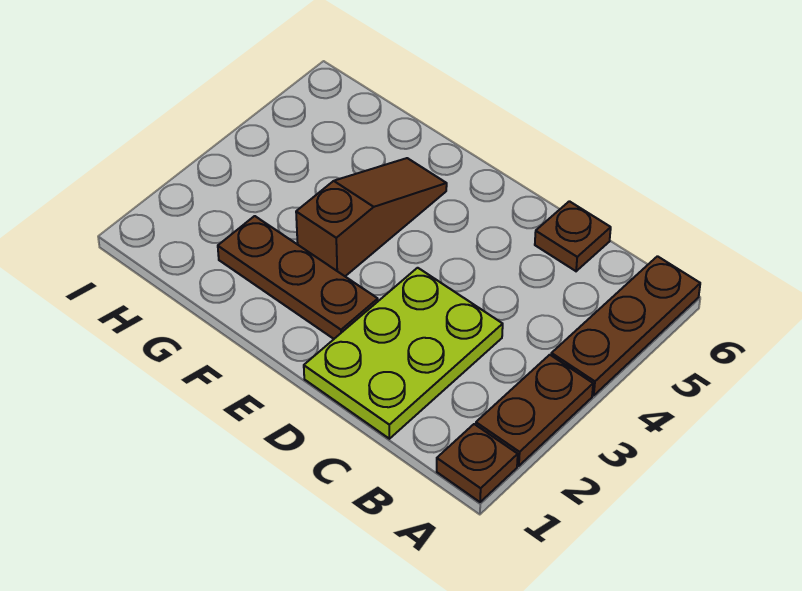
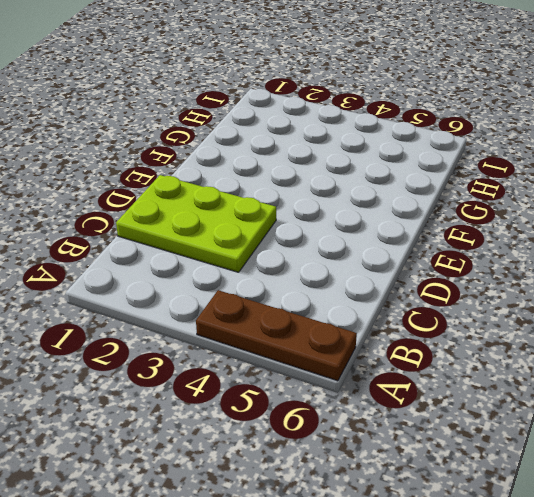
none -> brown 1x1 plate [437,424,518,502]
none -> brown 1x2 plate [476,355,593,466]

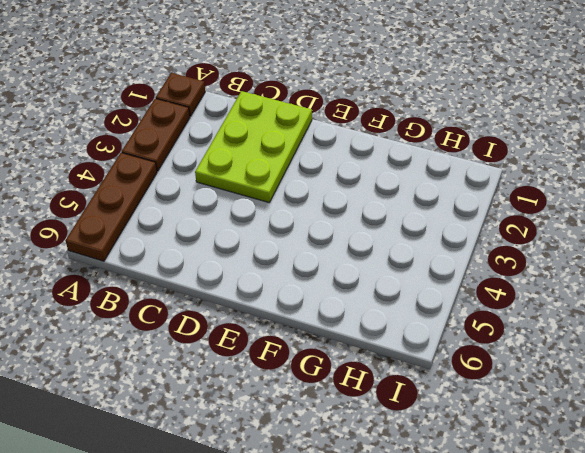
none -> brown 1x1 plate [535,201,611,271]
none -> brown 1x3 plate [218,216,378,339]

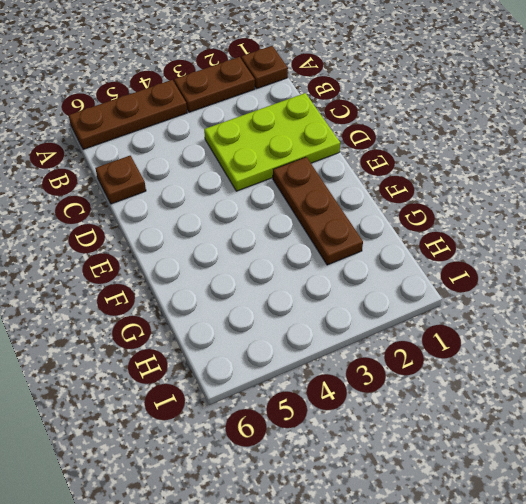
none -> brown 1x3 slope [296,158,447,276]

